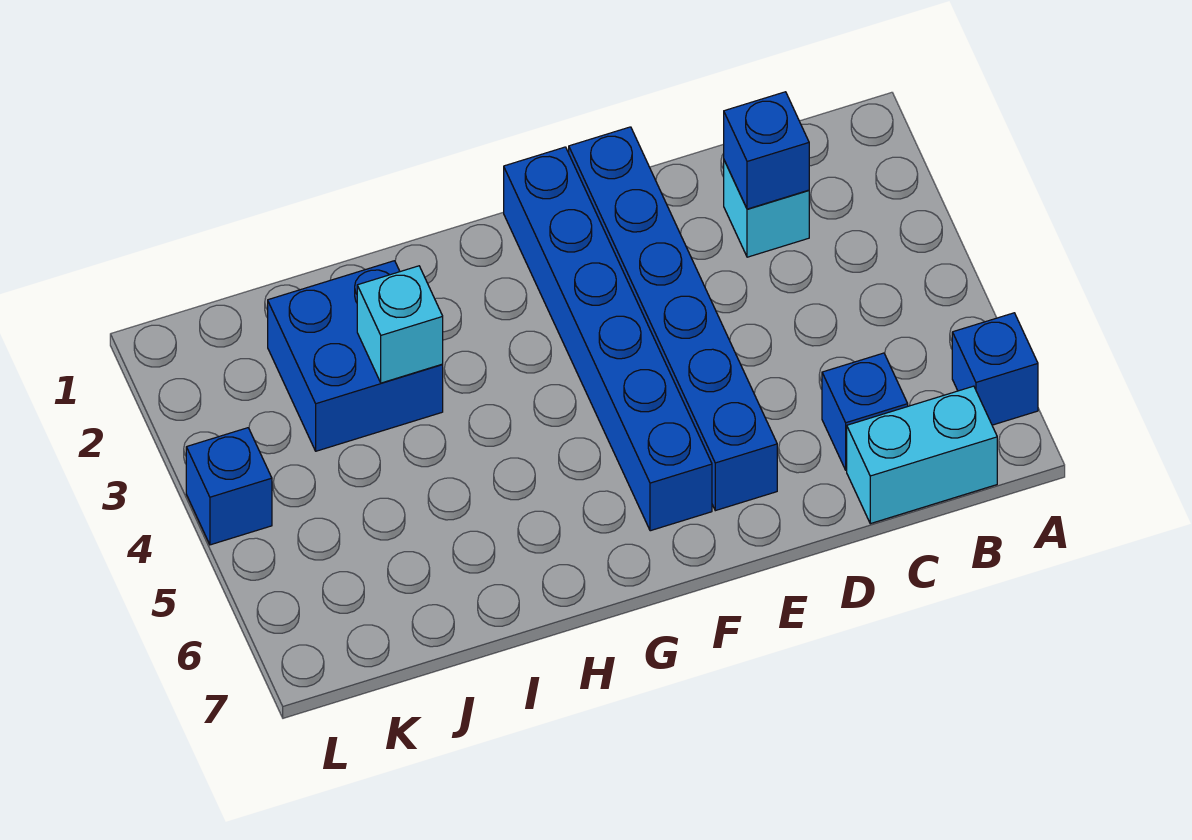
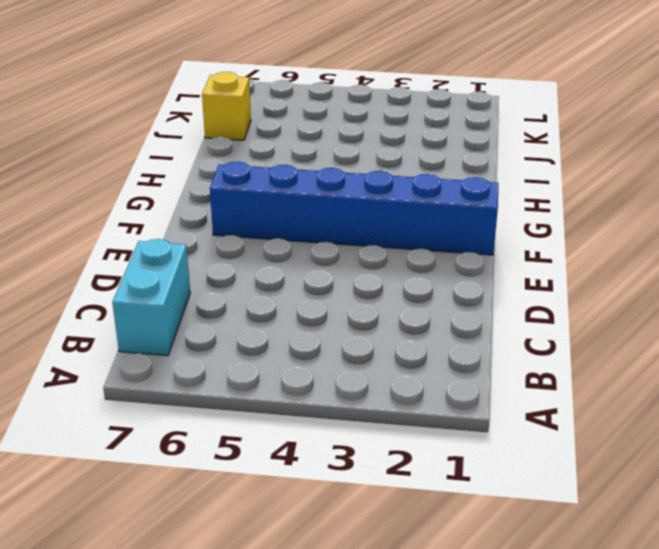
yellow 1x1 brick [202,72,251,140] -> none
none -> blue 1x1 brick [952,313,1038,425]
none -> cyan 1x1 brick [724,161,809,257]

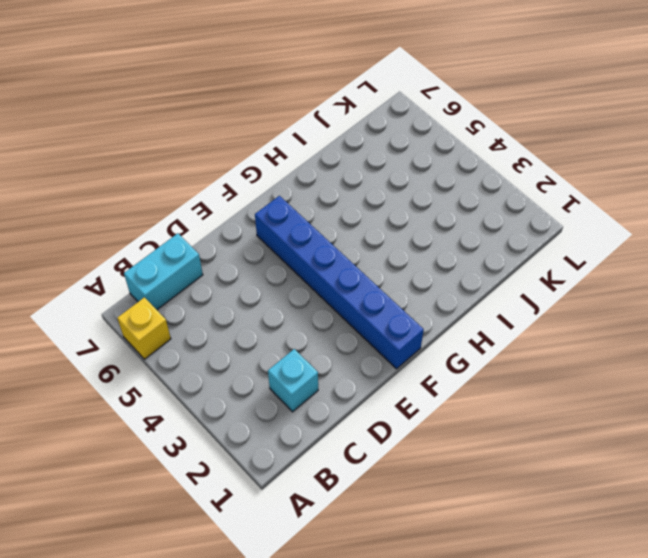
yellow 1x1 brick [117,297,171,359] -> blue 1x1 brick [952,313,1038,425]
none -> blue 1x1 brick [822,353,908,470]
none -> blue 1x6 brick [569,127,777,511]

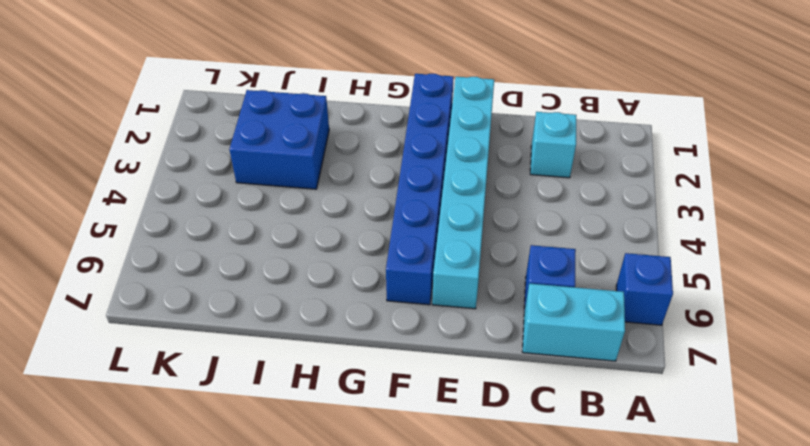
cyan 1x6 brick [432,77,494,309] -> blue 1x6 brick [569,127,777,511]
none -> blue 1x1 brick [186,428,272,545]
none -> blue 1x1 brick [724,92,809,209]

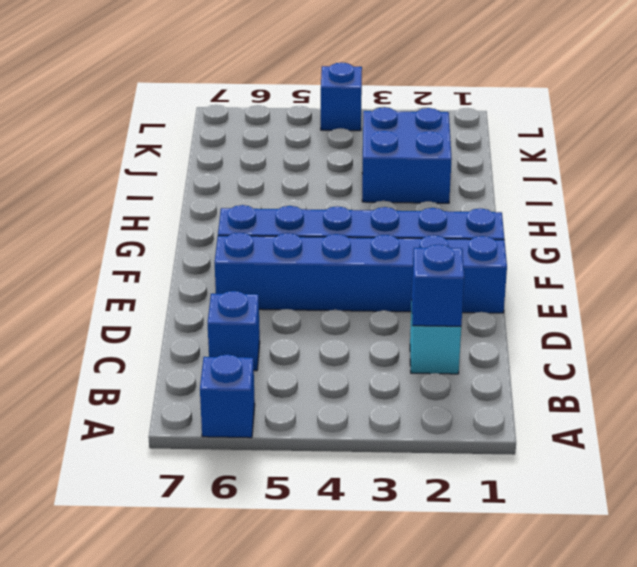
none -> cyan 1x2 brick [847,386,997,524]
none -> cyan 1x1 brick [357,266,443,383]

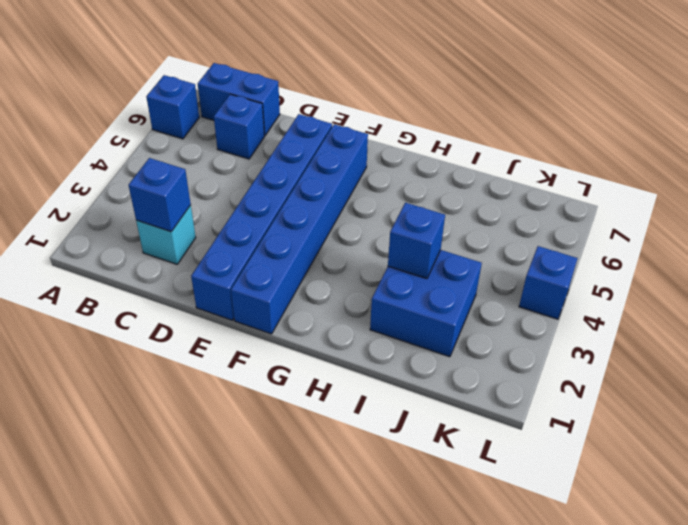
blue 1x2 brick [198,63,280,135] -> cyan 1x2 brick [847,386,997,524]
blue 1x1 brick [388,203,445,279] -> cyan 1x1 brick [357,266,443,383]

